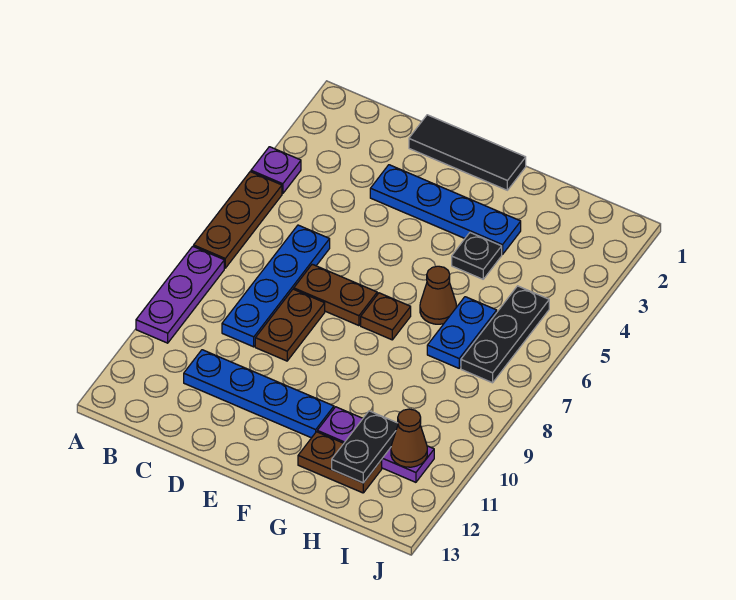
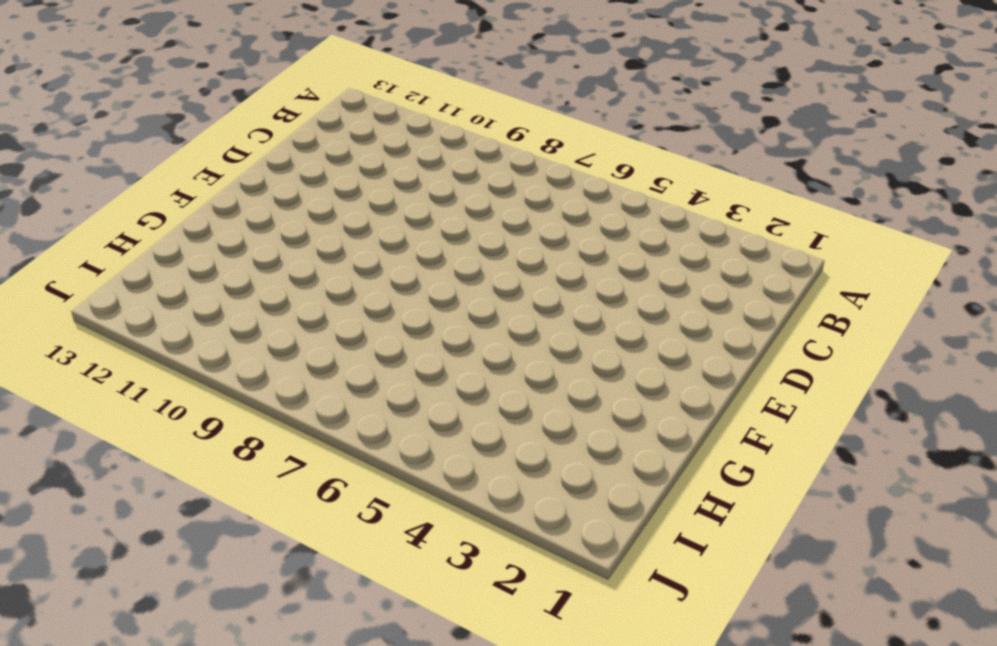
none -> purple 1x1 plate [251,147,301,194]
none -> brown 1x3 plate [194,172,282,268]
none -> purple 1x3 plate [136,246,224,343]

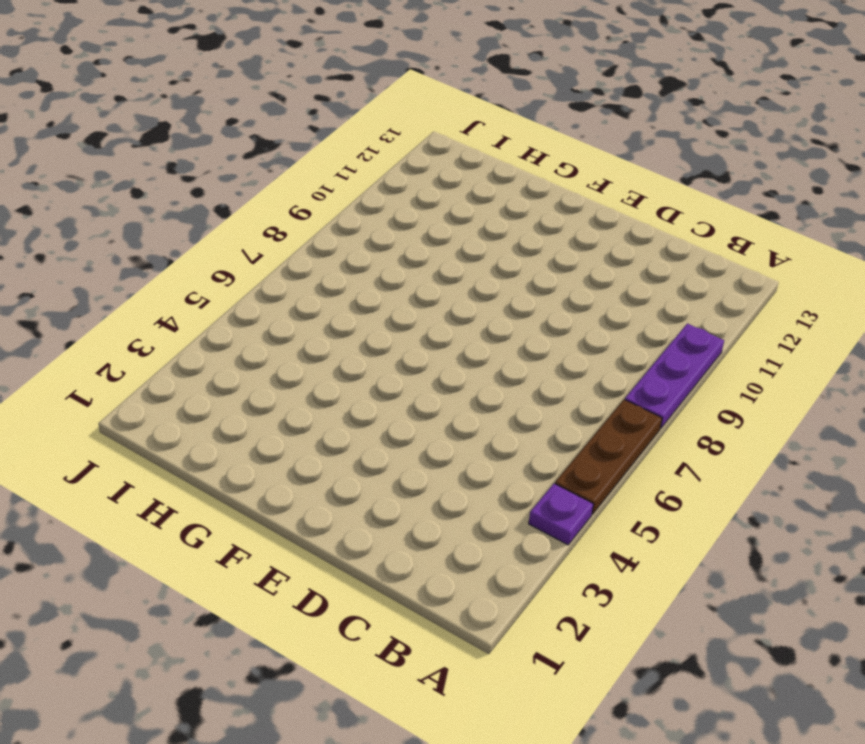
none -> blue 1x4 plate [222,225,330,347]
none -> blue 1x4 plate [184,350,334,438]
none -> black 1x3 tile [409,115,526,190]

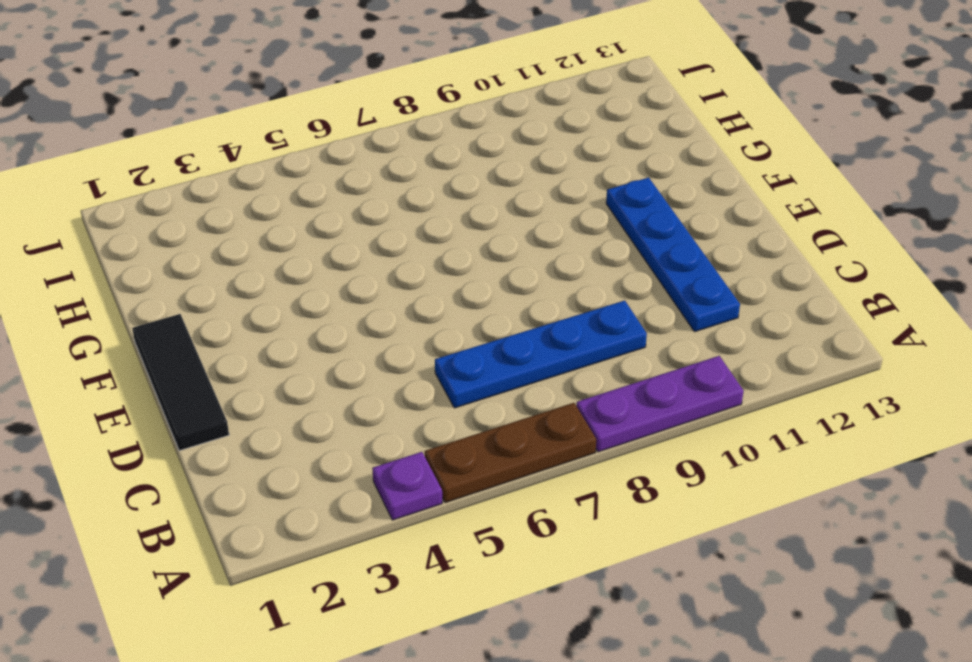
none -> blue 1x4 plate [370,165,521,255]
none -> brown 1x2 plate [294,264,377,326]
none -> brown 1x2 plate [255,289,325,361]

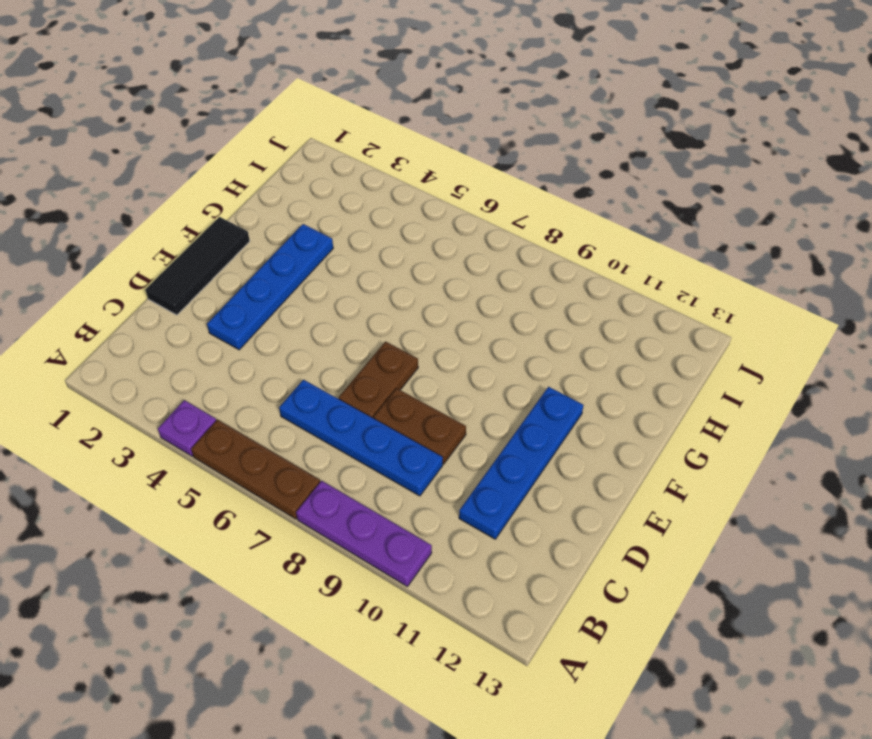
none -> brown 1x1 plate [361,293,411,340]
none -> black 1x1 plate [452,233,502,279]
none -> brown 1x1 cone [420,266,456,324]

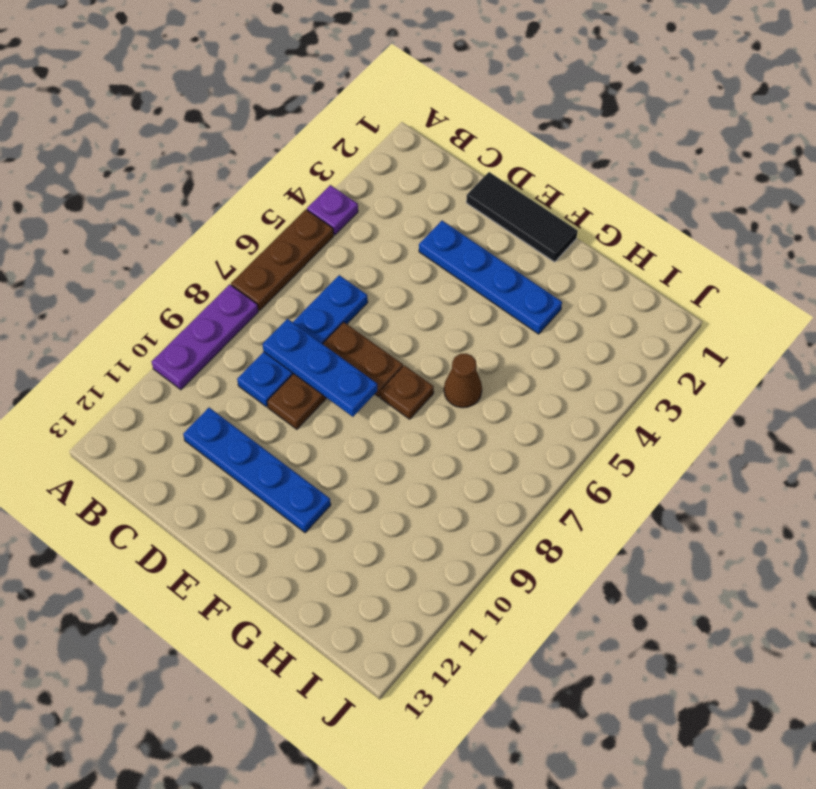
blue 1x3 plate [263,319,377,417] -> none
none -> black 1x1 plate [452,233,502,279]
none -> purple 1x3 plate [317,407,434,482]
none -> brown 1x2 plate [298,432,382,493]

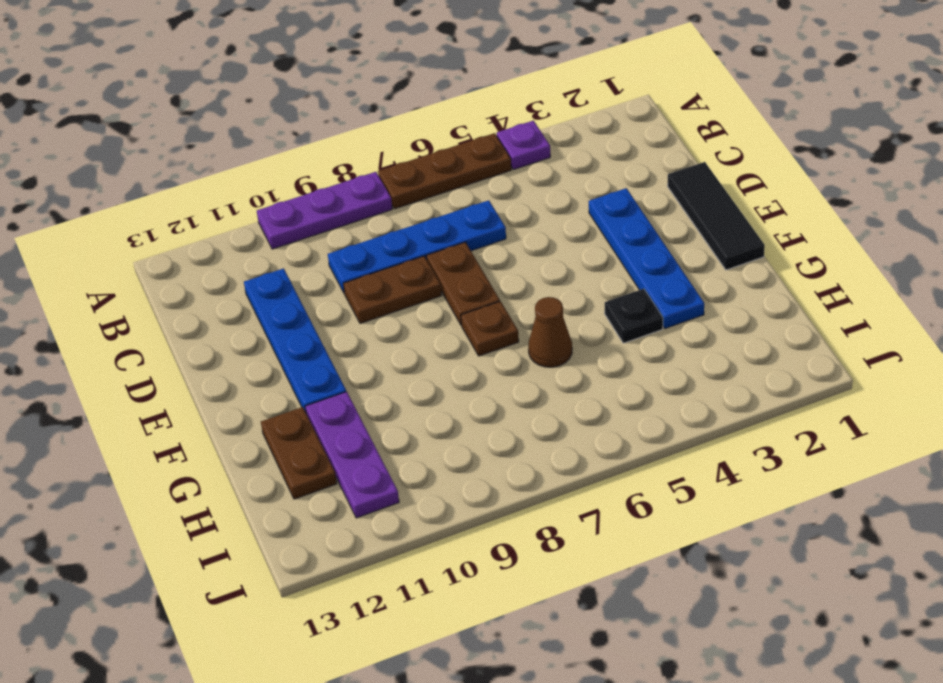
none -> blue 1x2 plate [427,297,497,368]
none -> black 1x3 plate [461,286,549,383]
none -> black 1x2 plate [332,411,398,483]

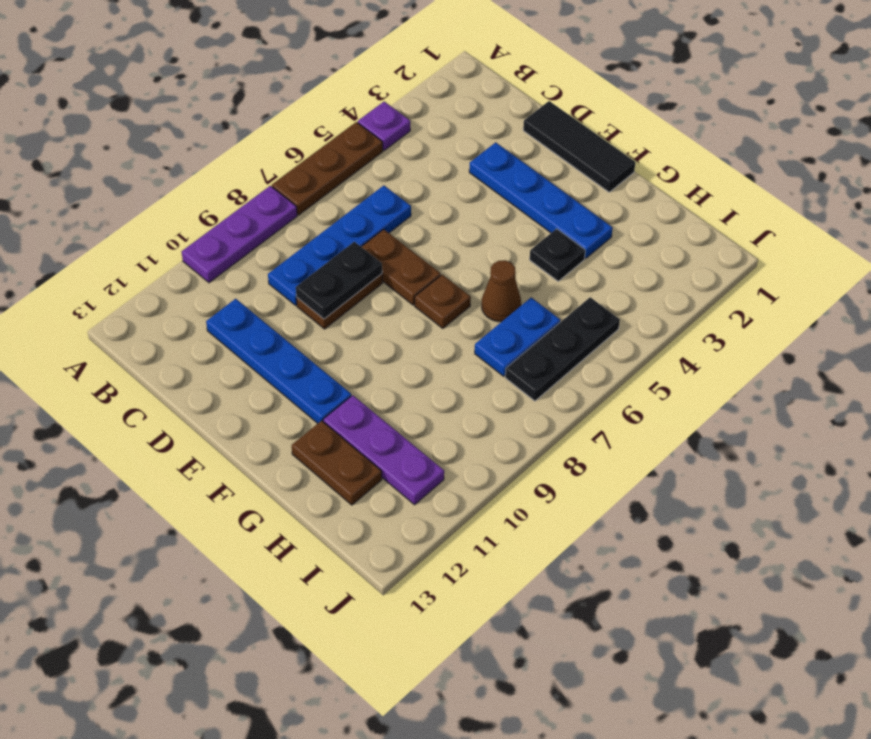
black 1x2 plate [296,242,382,319] -> black 1x2 plate moved to [332,411,398,483]
none -> brown 1x1 cone [391,409,427,467]

